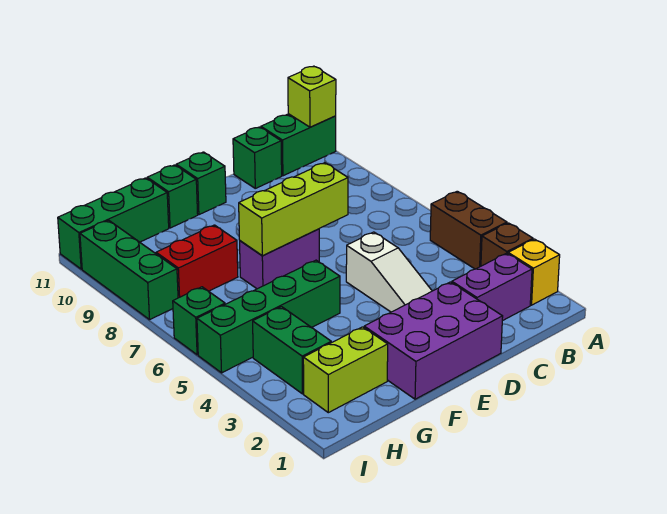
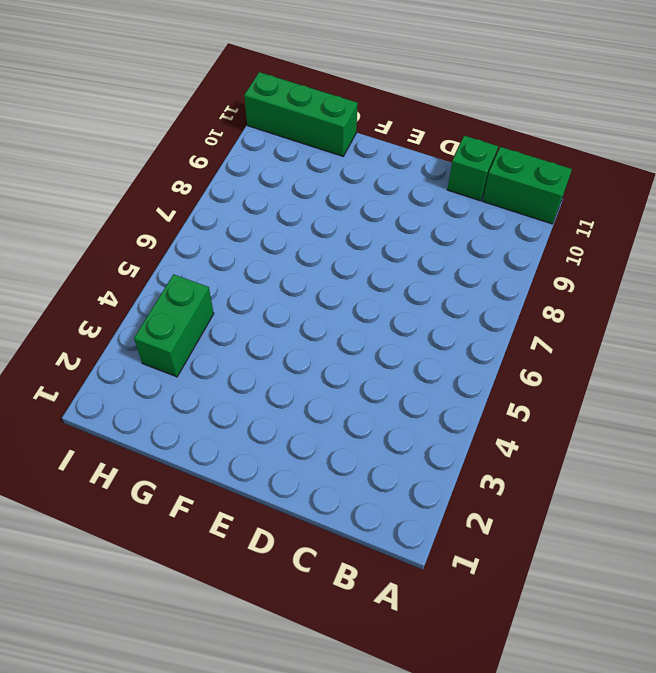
none -> yellow 1x1 brick [508,239,560,305]
none -> brown 1x1 brick [481,223,533,266]
none -> brown 1x2 brick [430,191,507,269]

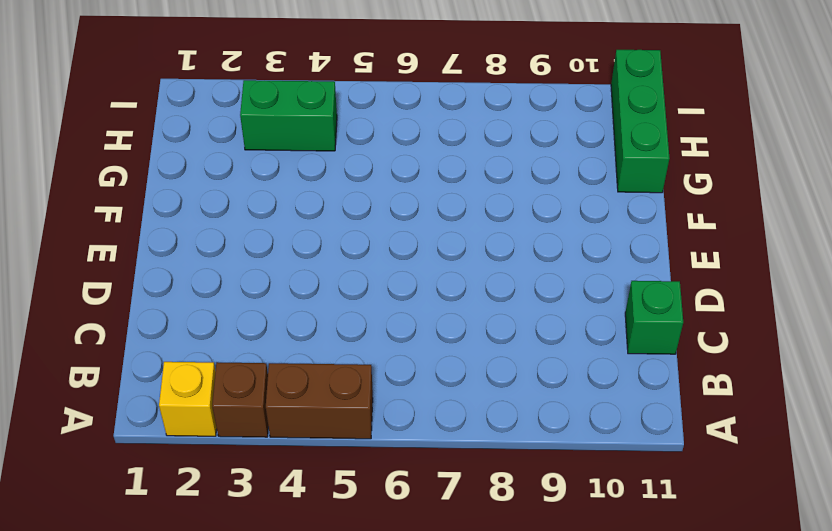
none -> green 1x2 brick [261,114,336,176]
none -> purple 1x2 brick [452,253,532,321]
none -> purple 2x3 brick [364,282,503,399]

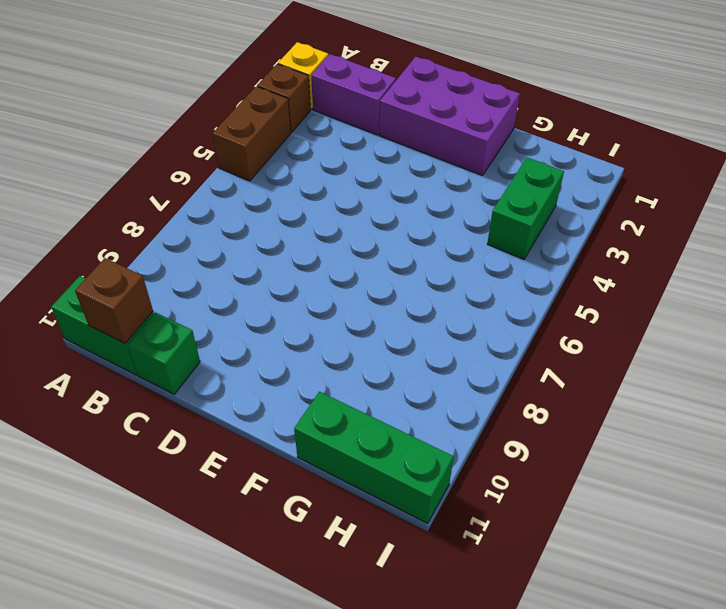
brown 1x1 brick [75,258,153,343] -> none
none -> white 1x3 slope [346,232,432,312]
none -> purple 1x2 brick [240,229,319,289]
none -> green 1x1 brick [176,152,226,215]

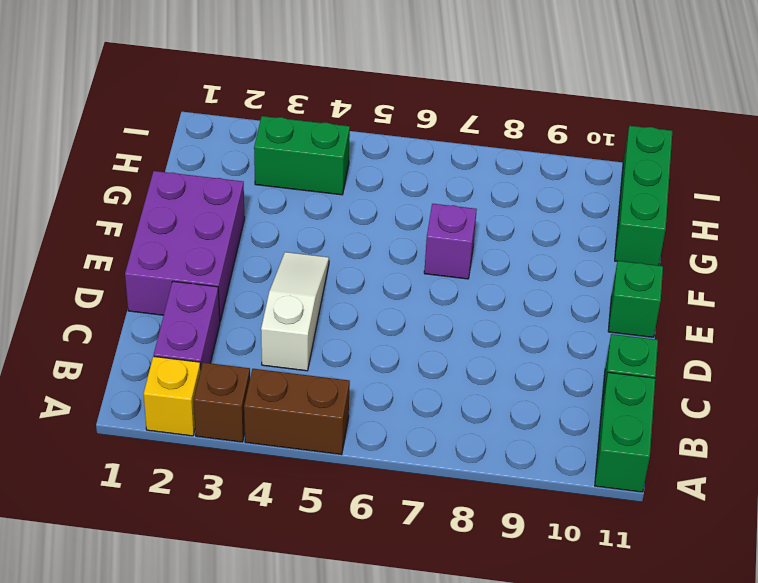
white 1x3 slope [261,252,329,371] -> white 1x3 slope turned to [346,232,432,312]
purple 1x1 brick [424,204,477,279] -> purple 1x2 brick [240,229,319,289]
none -> green 1x4 brick [197,260,340,373]
none -> green 1x1 brick [147,165,198,228]
none -> lime 1x2 brick [303,327,388,413]

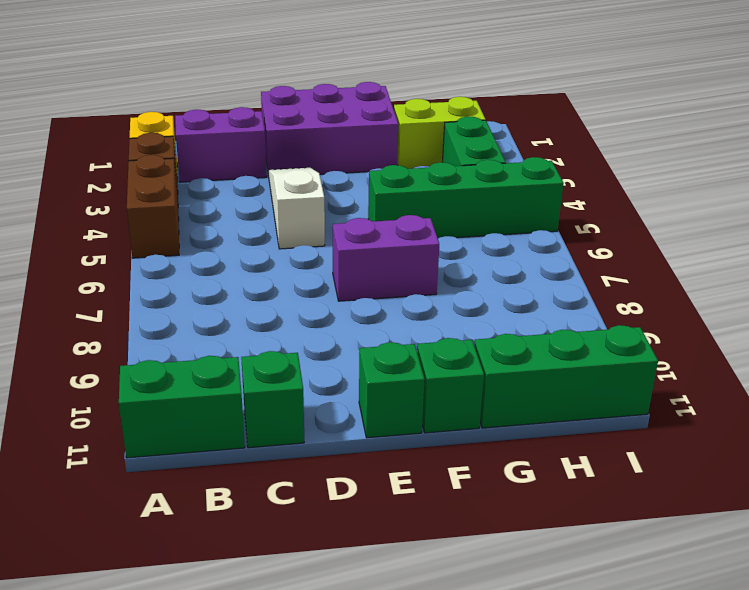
none -> red 1x2 brick [156,225,238,298]
none -> green 1x1 brick [173,287,225,355]
none -> green 1x3 brick [80,220,178,320]

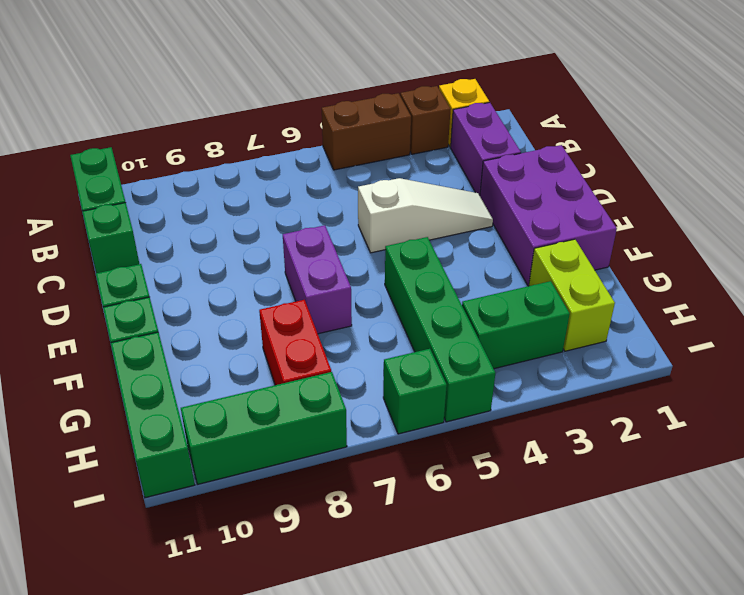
none -> lime 1x1 brick [288,66,336,127]
none -> lime 1x3 brick [239,163,348,256]

